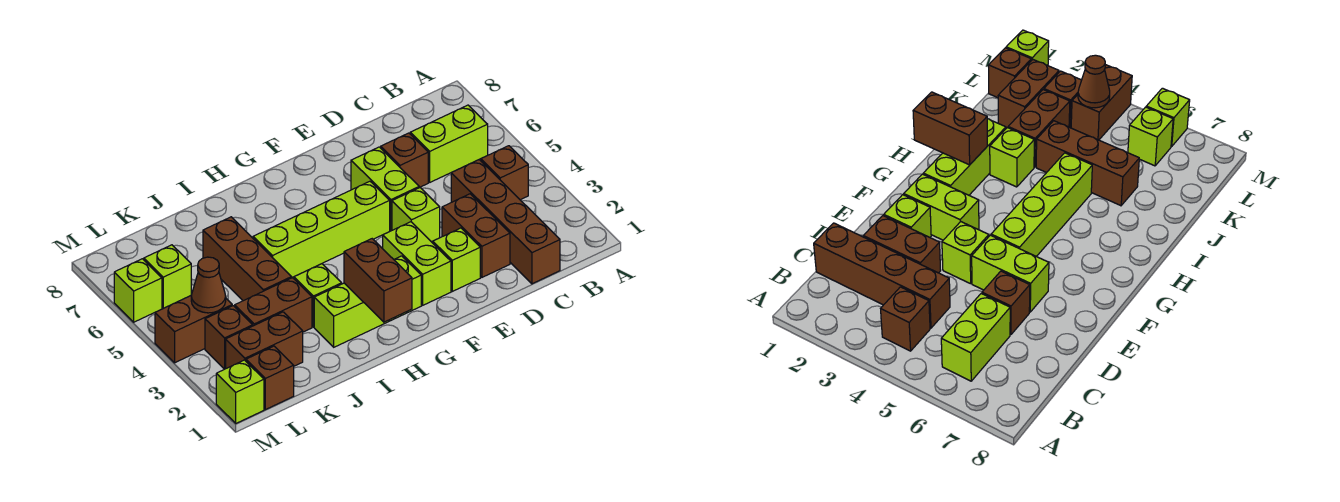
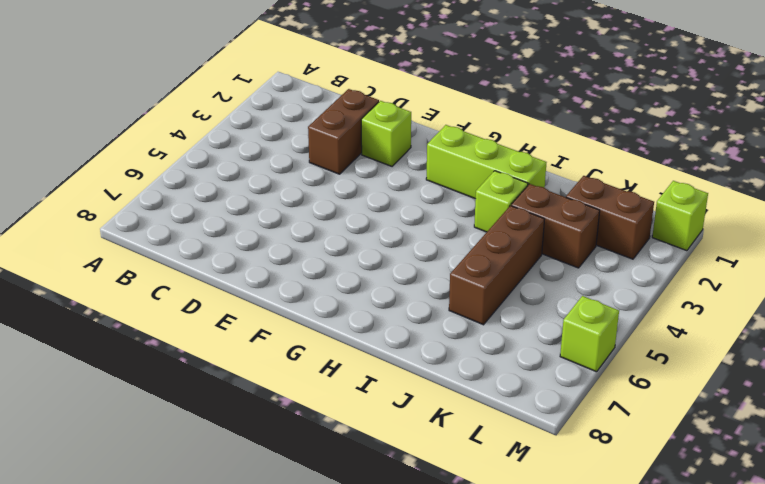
none -> brown 1x1 brick [481,146,528,200]
none -> lime 1x2 brick [410,105,488,182]
none -> brown 1x4 brick [451,160,560,284]

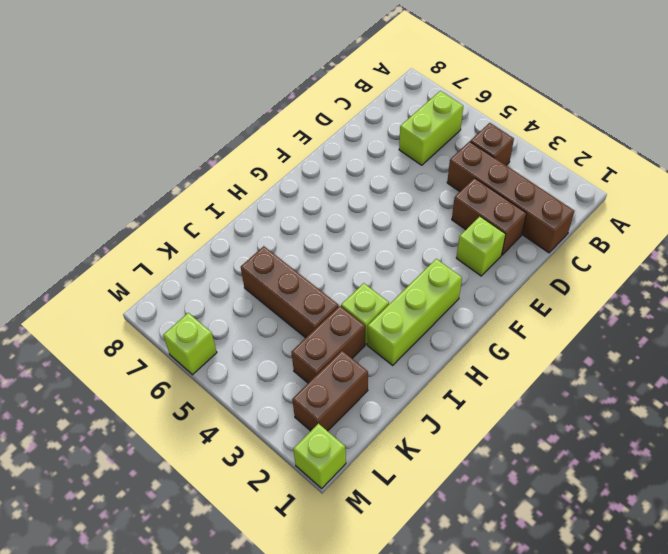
none -> brown 1x1 brick [381,133,428,188]
none -> lime 1x1 brick [392,188,440,242]
none -> lime 1x2 brick [351,147,419,231]

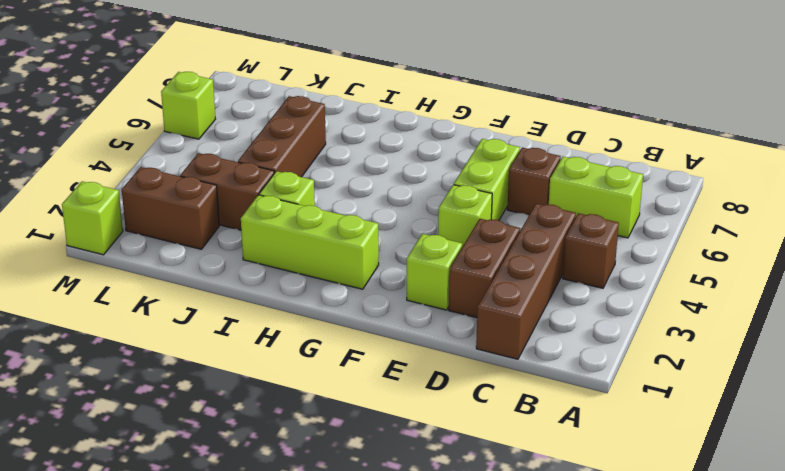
none -> lime 1x2 brick [383,222,451,305]
none -> lime 1x4 brick [253,181,390,278]
none -> brown 1x1 brick [246,346,294,410]

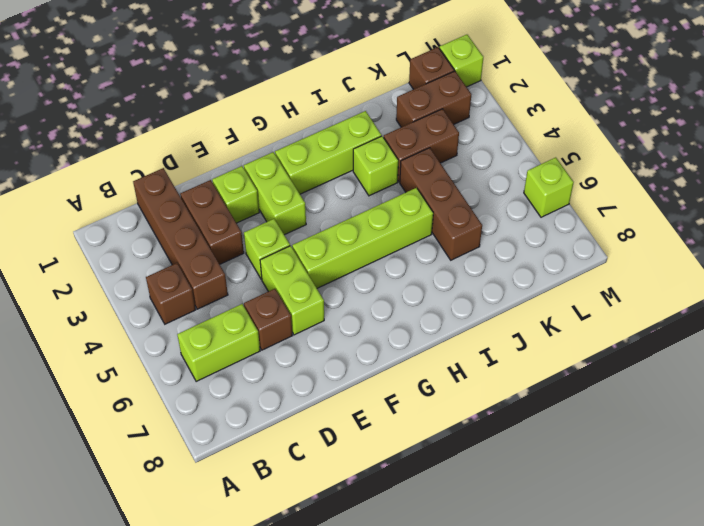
none -> brown 1x1 brick [205,306,253,369]
none -> brown 1x2 brick [155,296,232,363]
none -> lime 1x1 brick [144,245,191,308]

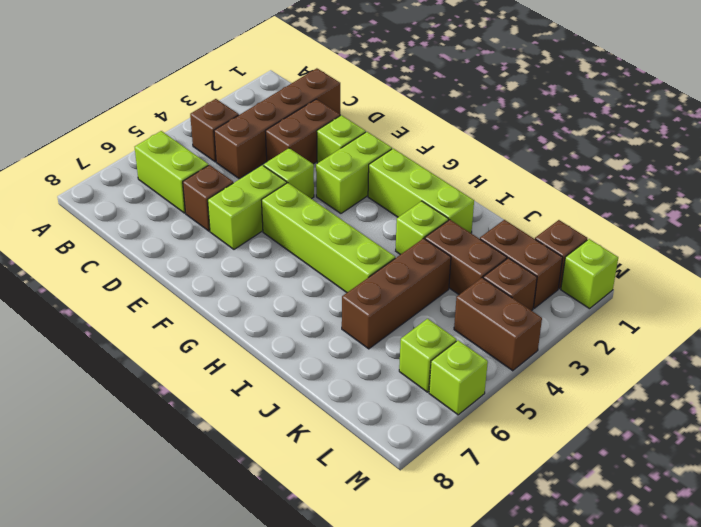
none -> brown 1x2 brick [344,239,412,322]
none -> brown 1x1 cone [191,257,226,313]

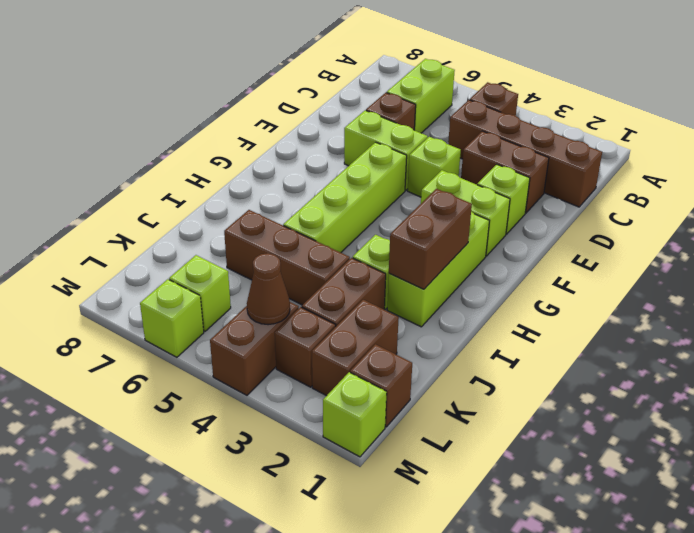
brown 1x2 brick [389,189,472,289] -> brown 1x2 brick turned to [344,239,412,322]

